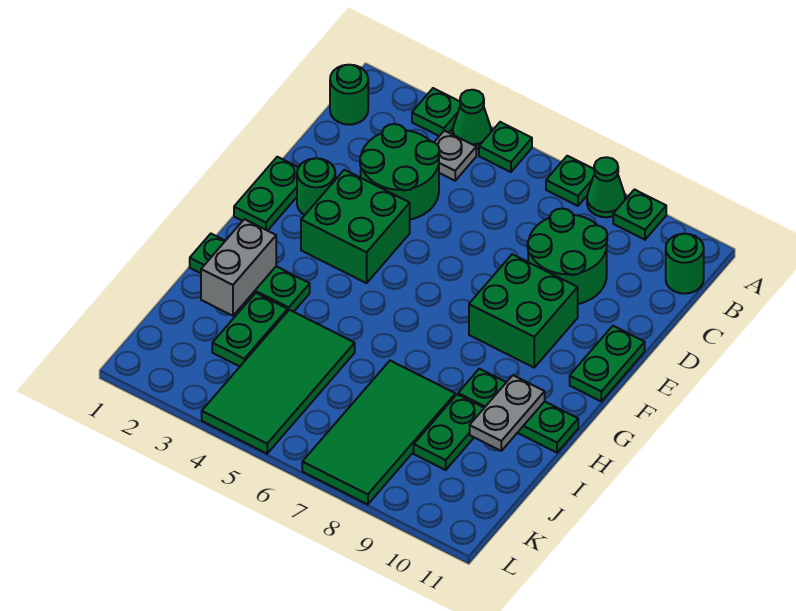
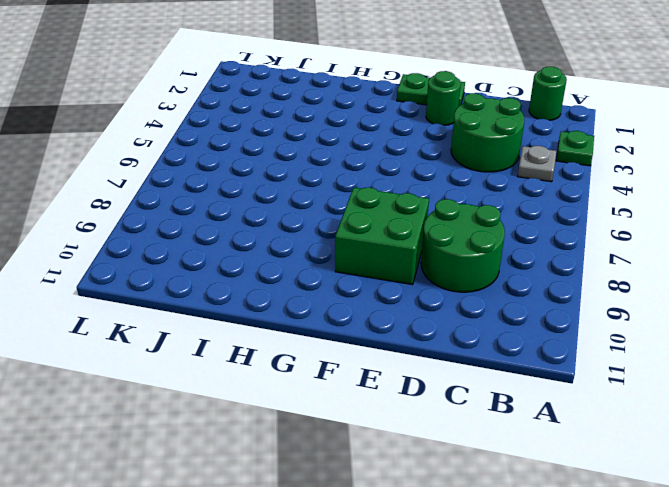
none -> green 1x1 cone [453,90,491,149]
none -> green 1x1 plate [479,122,532,172]
none -> green 1x1 plate [546,156,595,206]

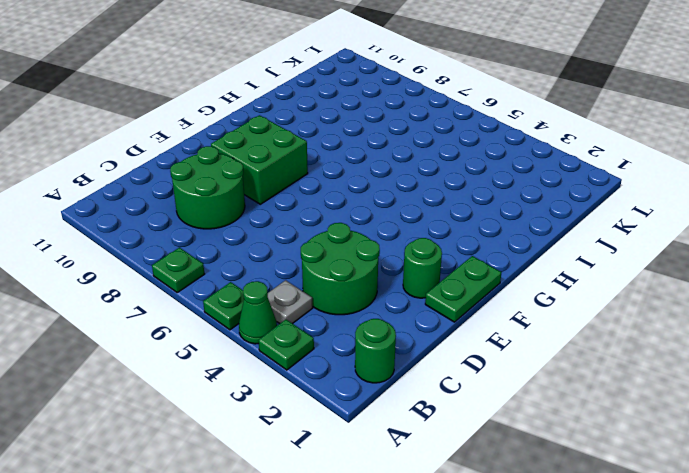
none -> green 1x1 cone [587,157,625,217]
none -> green 1x1 plate [613,190,666,240]
none -> green 1x1 round brick [666,234,704,294]

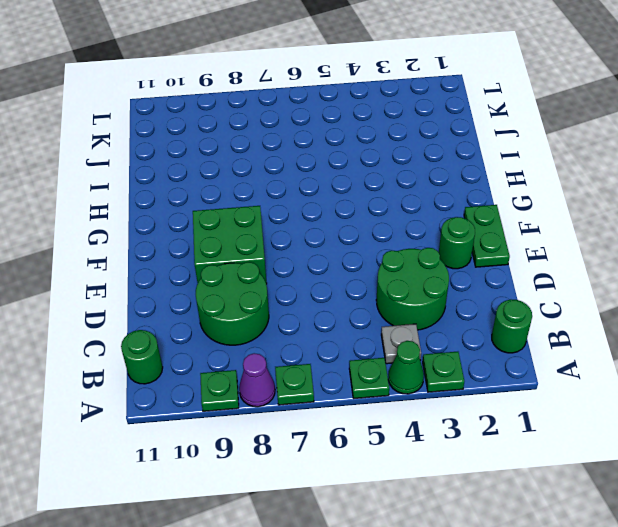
purple 1x1 cone [239,353,275,407] -> green 1x1 cone [587,157,625,217]
none -> green 2x2 brick [301,170,410,283]
none -> green 1x2 plate [570,326,645,401]
none -> green 1x3 plate [190,234,310,312]

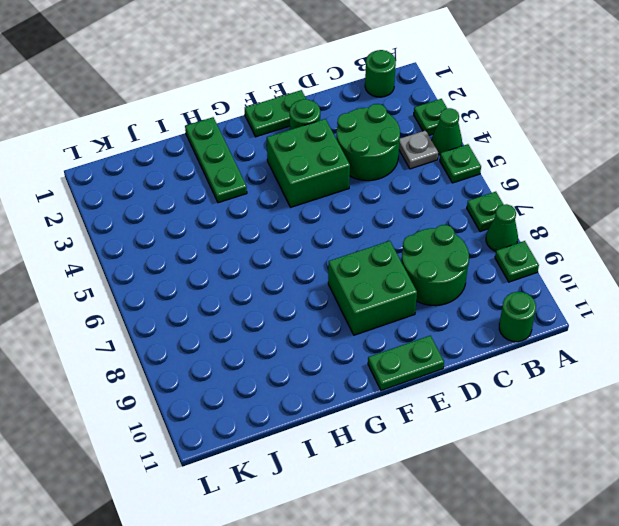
none -> green 1x3 plate [458,369,578,453]
none -> green 1x2 plate [212,293,288,366]
none -> green 2x4 tile [202,310,355,454]

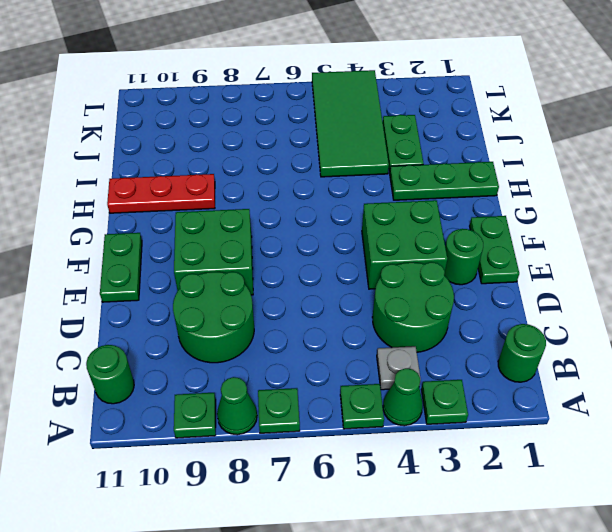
red 1x3 plate [107,174,215,213] -> green 1x3 plate [458,369,578,453]
none -> green 2x4 tile [302,361,455,504]
none -> green 1x2 plate [414,394,484,470]
none -> grey 1x2 brick [201,219,276,316]

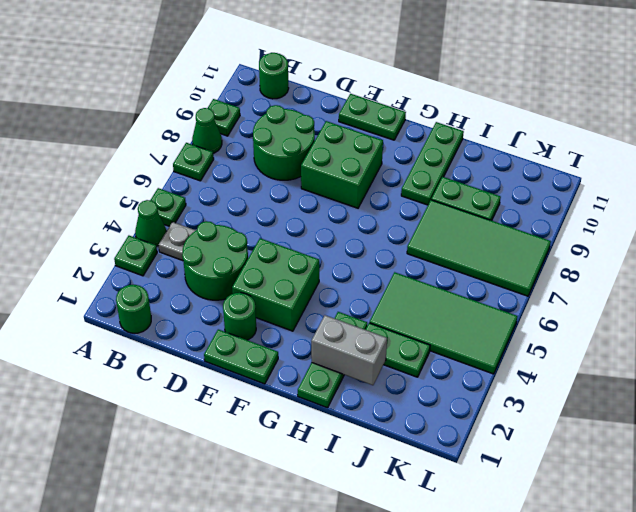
none -> grey 1x2 plate [470,375,545,451]

